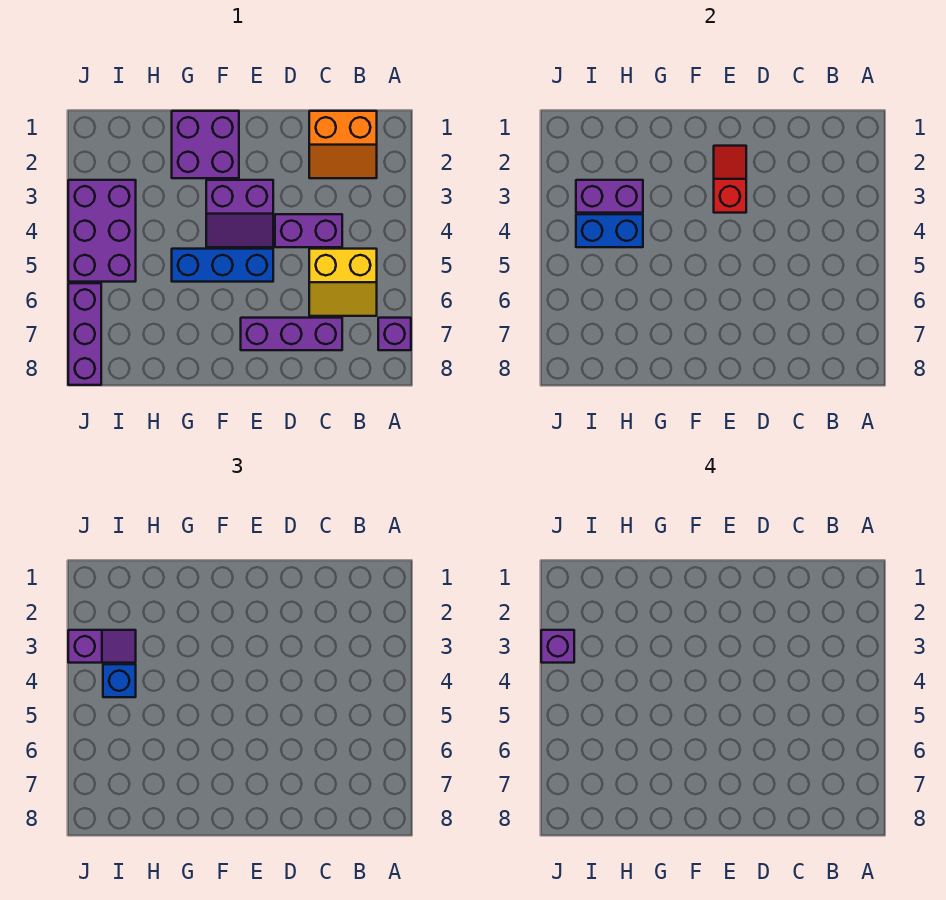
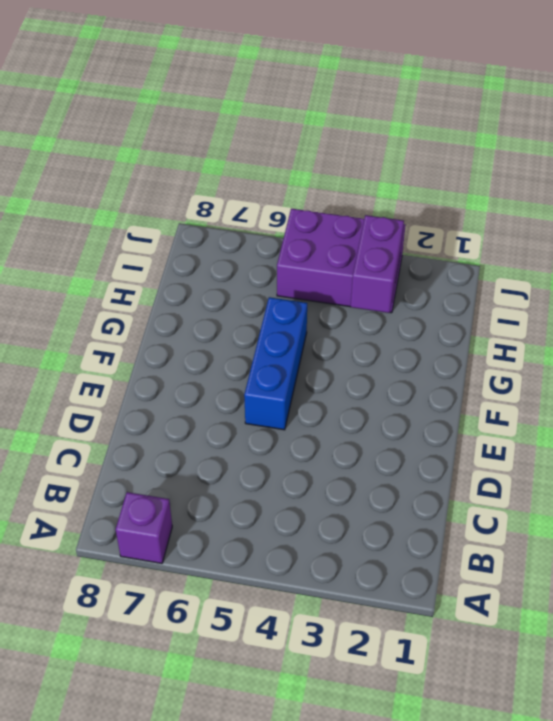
none -> orange 2x2 slope [309,111,377,178]
none -> yellow 2x2 slope [309,249,377,316]
none -> purple 1x2 brick [275,214,342,247]

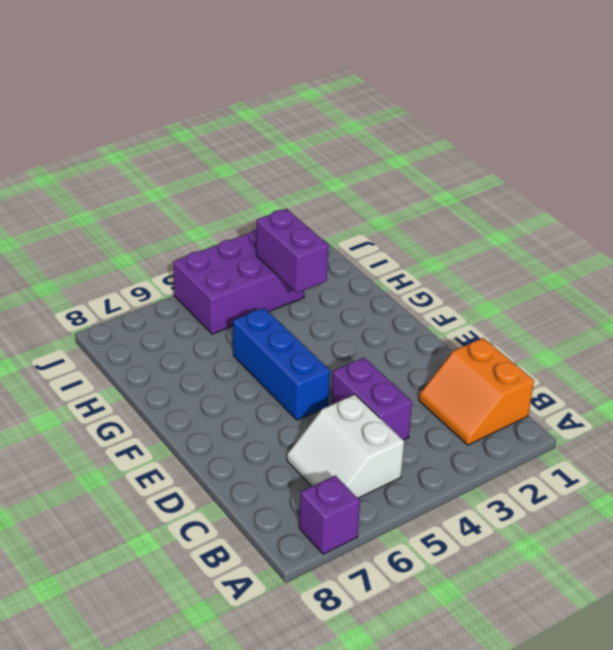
white 2x2 slope [287,395,404,498] -> yellow 2x2 slope [309,249,377,316]
none -> purple 1x3 brick [241,318,342,350]
none -> purple 2x2 slope [206,180,273,247]
none -> purple 2x2 brick [172,111,239,178]

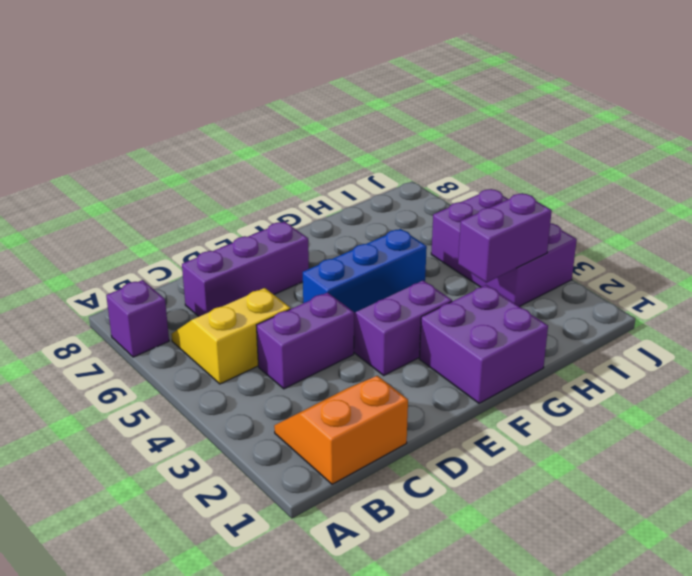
none -> purple 1x3 brick [68,283,101,385]
none -> red 1x2 slope [714,146,746,213]
none -> blue 1x2 brick [576,214,643,247]

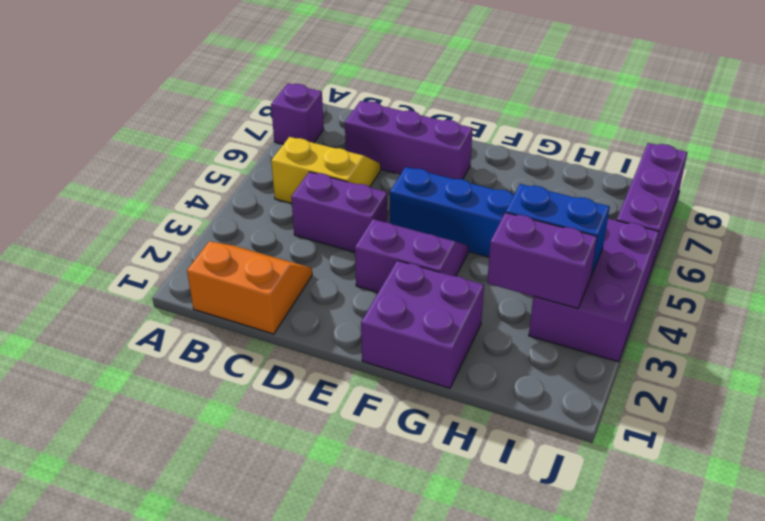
none -> red 1x2 slope [714,146,746,213]
none -> purple 1x2 slope [68,630,136,663]
none -> blue 1x1 brick [103,664,136,697]

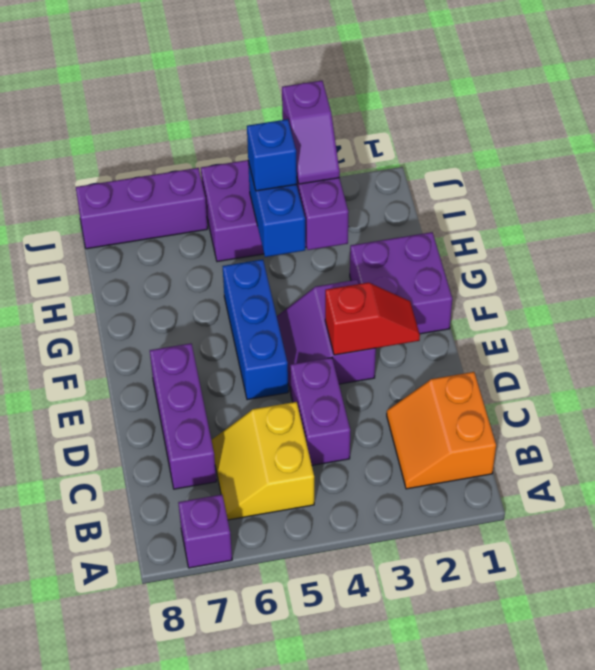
none -> purple 1x1 brick [541,630,574,663]

